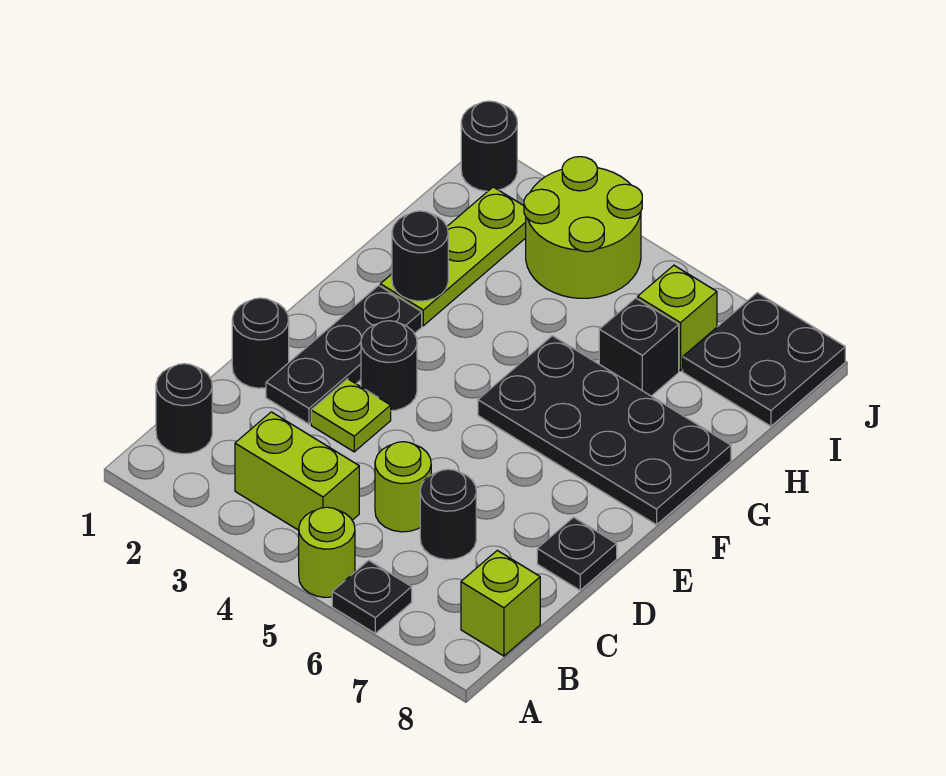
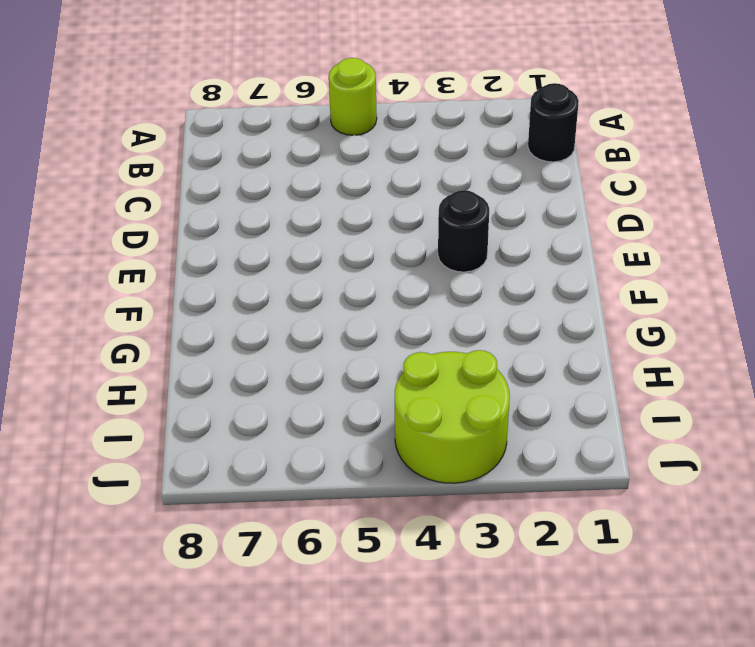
none -> black 1x1 plate [332,560,412,633]
none -> lime 1x2 brick [235,412,359,530]
none -> lime 1x1 brick [461,550,540,656]

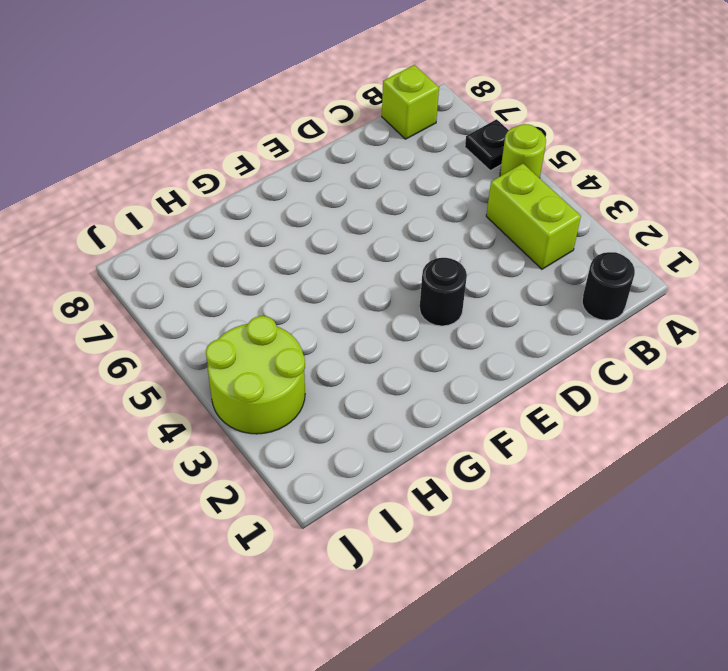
none -> lime 1x1 round brick [375,442,431,532]
none -> black 1x1 round brick [420,469,476,560]
none -> black 1x1 round brick [232,298,289,388]

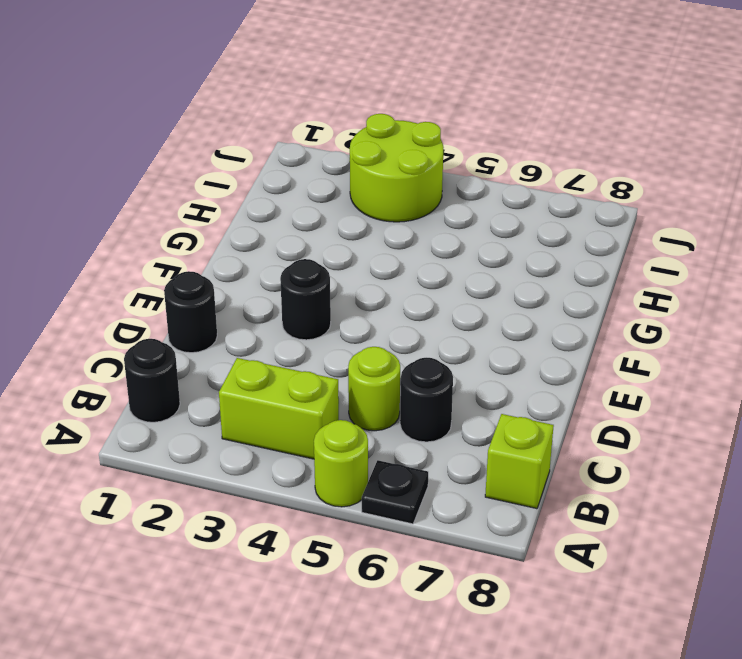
none -> black 1x3 plate [266,285,422,424]
none -> lime 1x1 plate [311,379,391,452]
none -> black 1x1 plate [537,517,617,590]

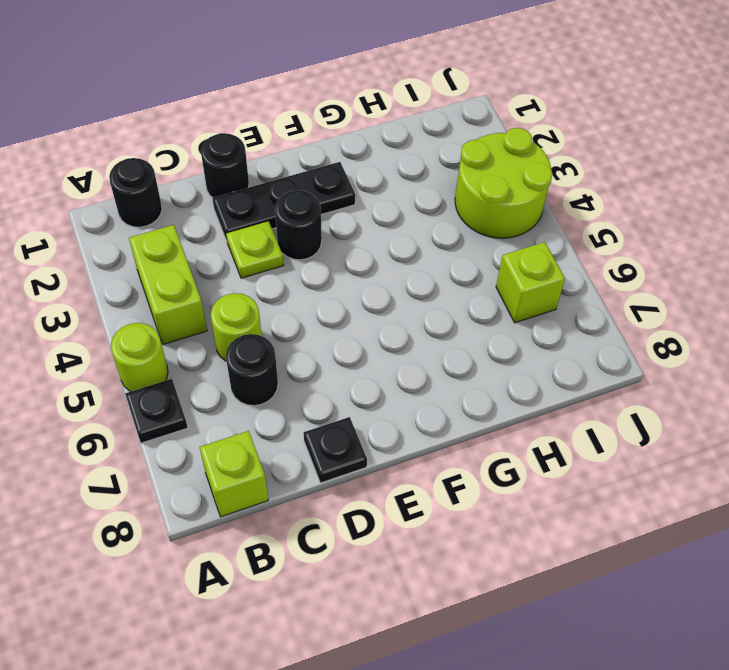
none -> black 2x4 plate [478,336,731,525]
none -> lime 1x3 plate [380,187,526,326]
none -> black 1x1 brick [599,298,679,396]

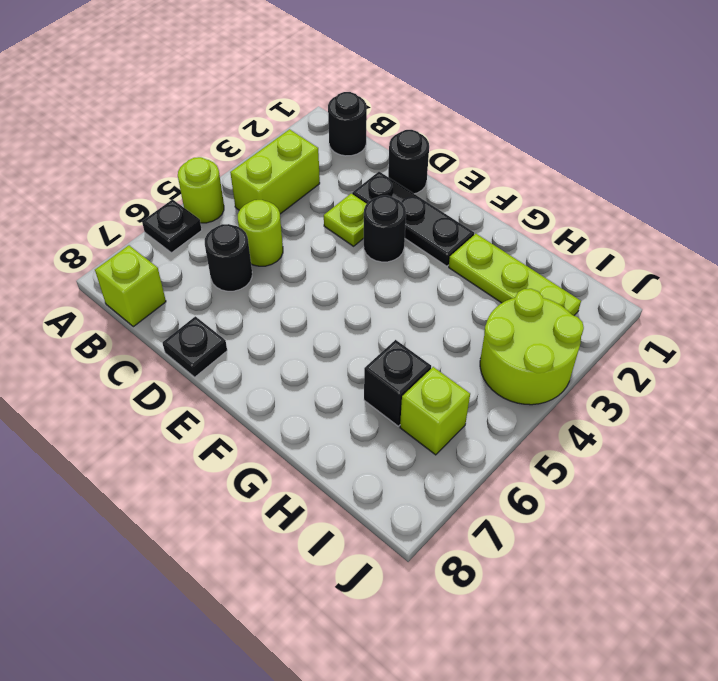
none -> black 2x4 plate [478,336,731,525]
none -> black 2x2 plate [683,293,845,426]
none -> black 1x1 round brick [461,101,517,191]

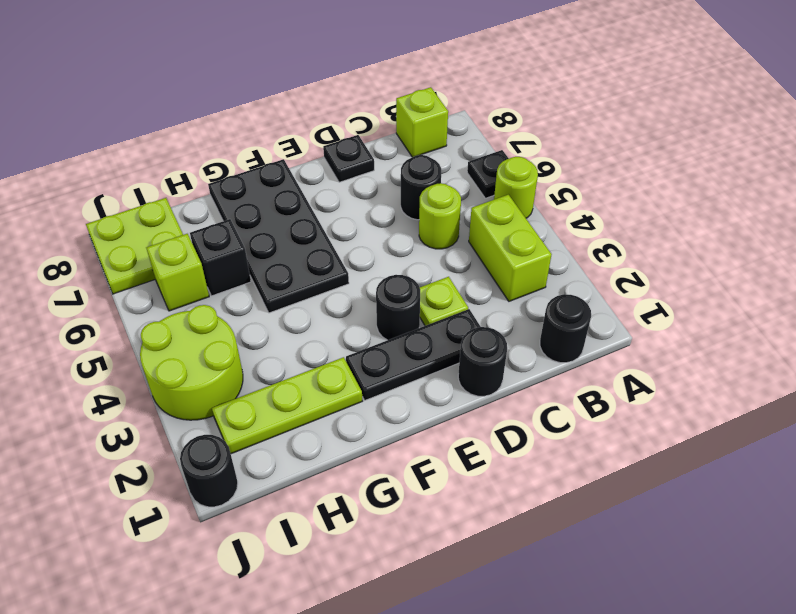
lime 2x2 plate [86,198,183,294] -> black 2x2 plate [683,293,845,426]
none -> black 1x1 round brick [392,211,448,301]

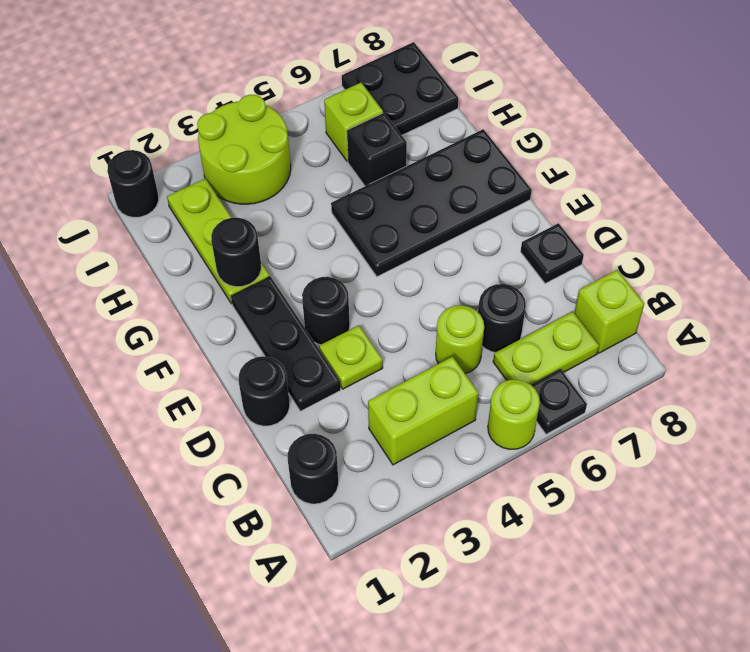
lime 1x2 plate [493,312,599,385] -> none

